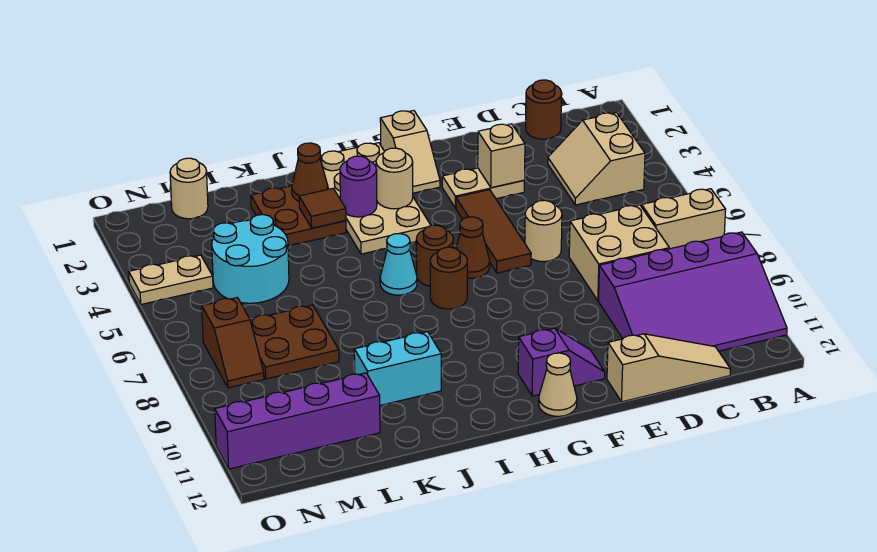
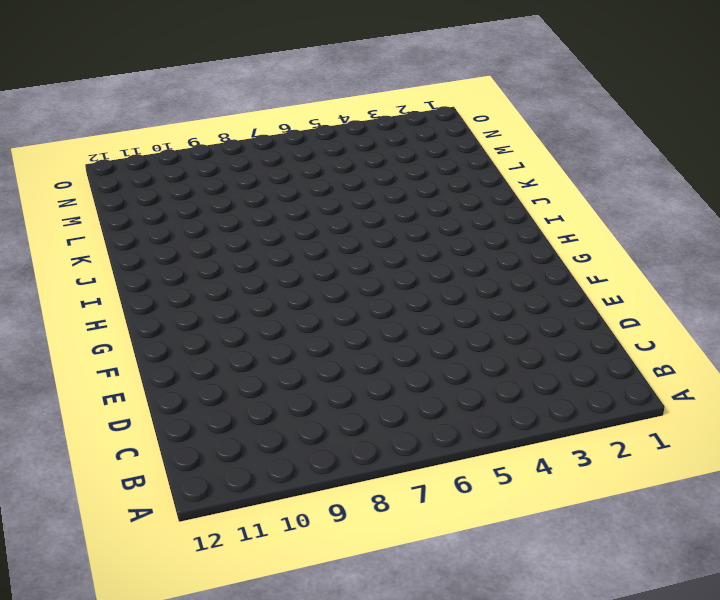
none -> tan 1x2 brick [642,189,726,249]
none -> purple 3x4 slope [599,232,787,351]
none -> tan 2x2 slope [548,113,645,205]
none -> brown 1x1 round brick [526,80,562,139]

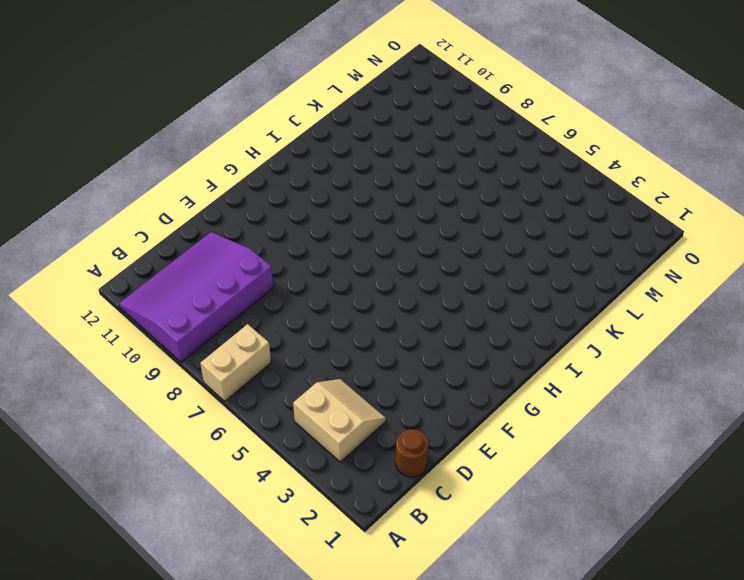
none -> tan 2x2 brick [569,205,669,301]
none -> tan 1x3 slope [607,334,730,402]
none -> tan 1x2 plate [442,168,524,208]
none -> tan 1x1 round brick [525,200,562,262]

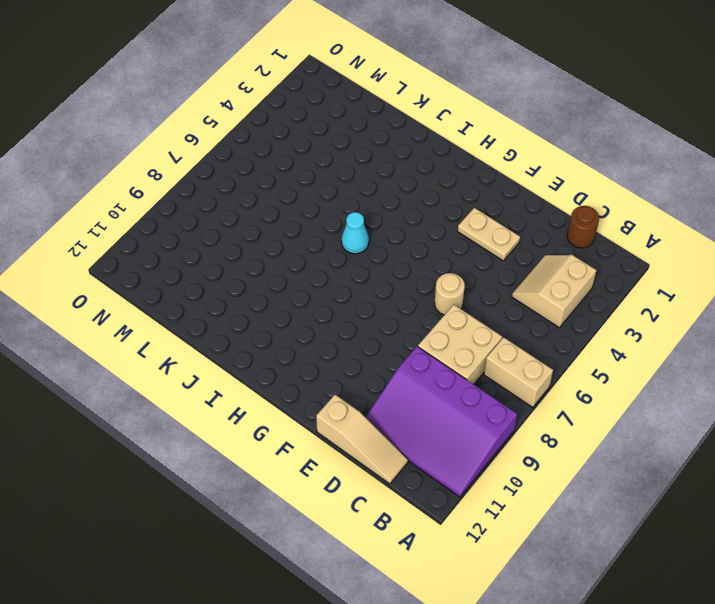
none -> brown 1x3 tile [456,190,531,273]
none -> purple 1x2 slope [518,328,605,396]
none -> tan 1x2 slope [380,110,440,193]
none -> brown 1x1 cone [456,217,490,278]

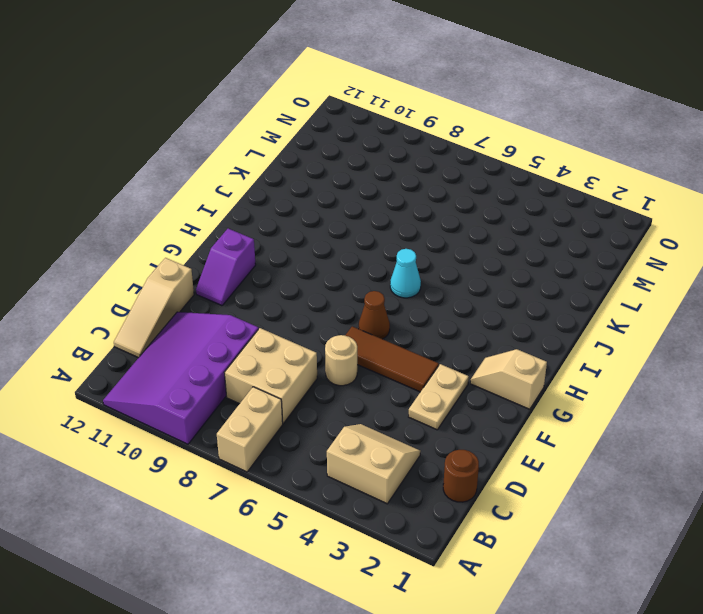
none -> tan 1x1 cone [539,353,577,416]
none -> tan 2x4 plate [320,143,431,254]
none -> brown 1x1 round brick [416,225,454,286]
none -> brown 1x1 round brick [430,247,467,309]

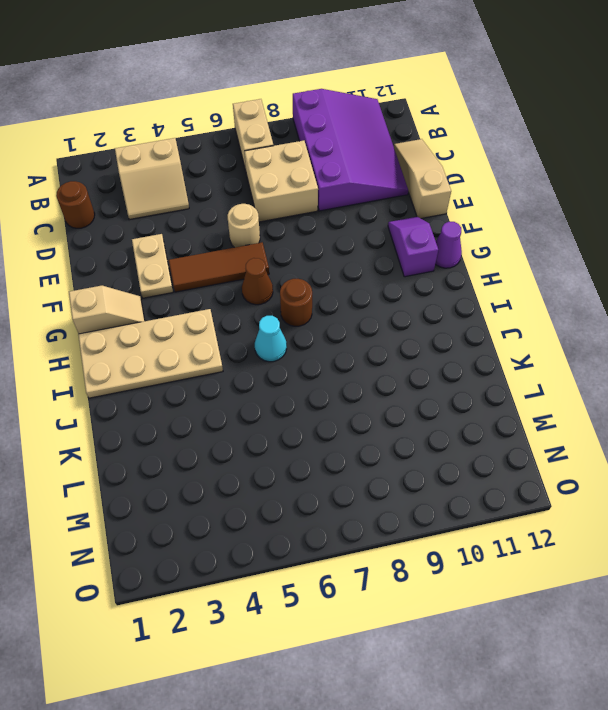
purple 1x1 cone [435,222,462,268] -> tan 1x1 cone [539,353,577,416]
none -> brown 1x1 round brick [416,225,454,286]
none -> brown 2x2 plate [251,186,346,246]
none -> cyan 1x2 brick [354,332,441,405]
none -> cyan 2x2 round brick [212,215,289,303]

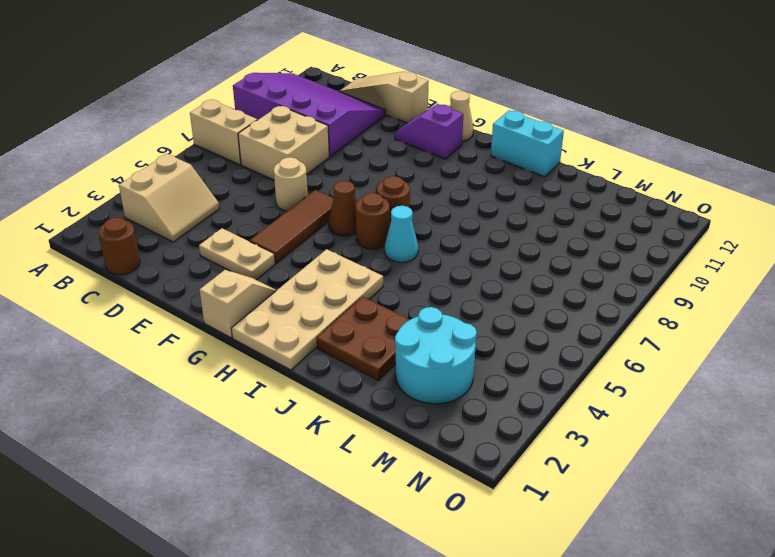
cyan 1x2 brick [491,110,564,177] -> cyan 1x2 brick moved to [354,332,441,405]
cyan 2x2 round brick [395,307,477,404] -> cyan 2x2 round brick moved to [212,215,289,303]
none -> brown 2x2 plate [250,305,339,379]
none -> purple 1x4 brick [215,373,380,469]
none -> tan 1x1 round brick [170,158,208,219]
none -> tan 1x2 plate [129,255,213,304]

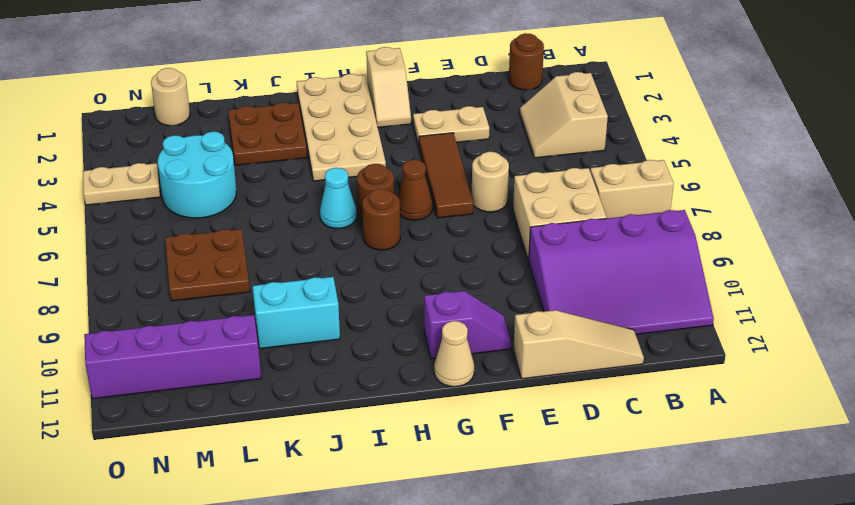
none -> brown 1x2 slope [202,298,264,388]
none -> tan 1x1 brick [478,124,525,188]
none -> tan 1x1 round brick [376,148,413,209]
none -> purple 1x1 round brick [340,156,377,217]

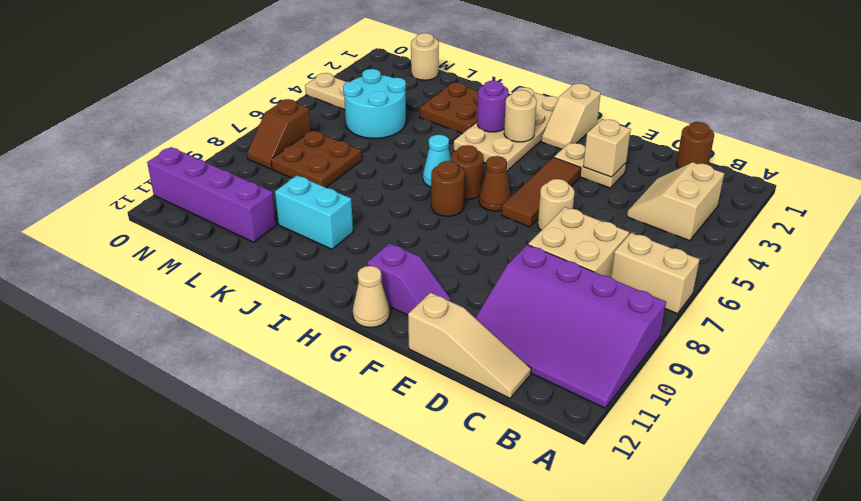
none -> brown 1x1 cone [292,143,328,201]
none -> brown 1x1 tile [299,188,346,228]

